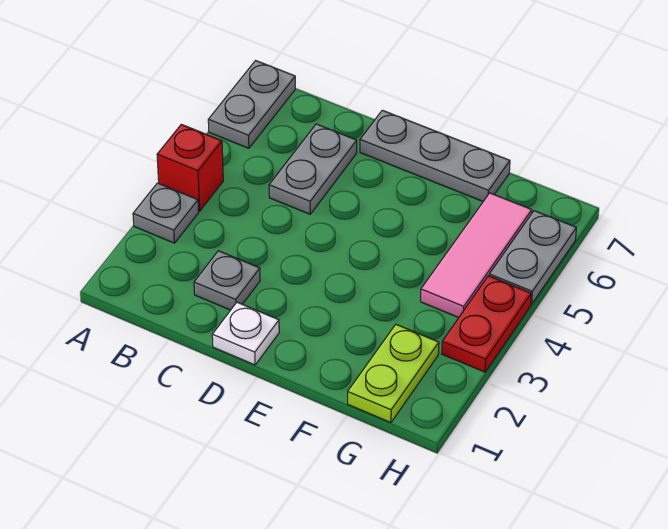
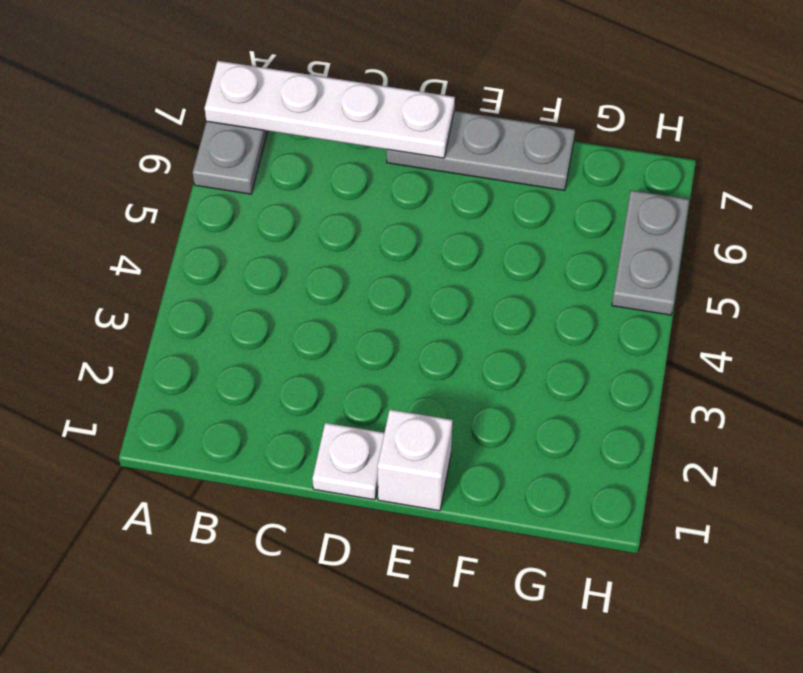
white 1x4 plate [205,61,455,158] -> none
white 1x1 brick [377,410,453,511] -> none
none -> grey 1x1 plate [133,183,199,243]
none -> red 1x1 brick [157,124,223,211]

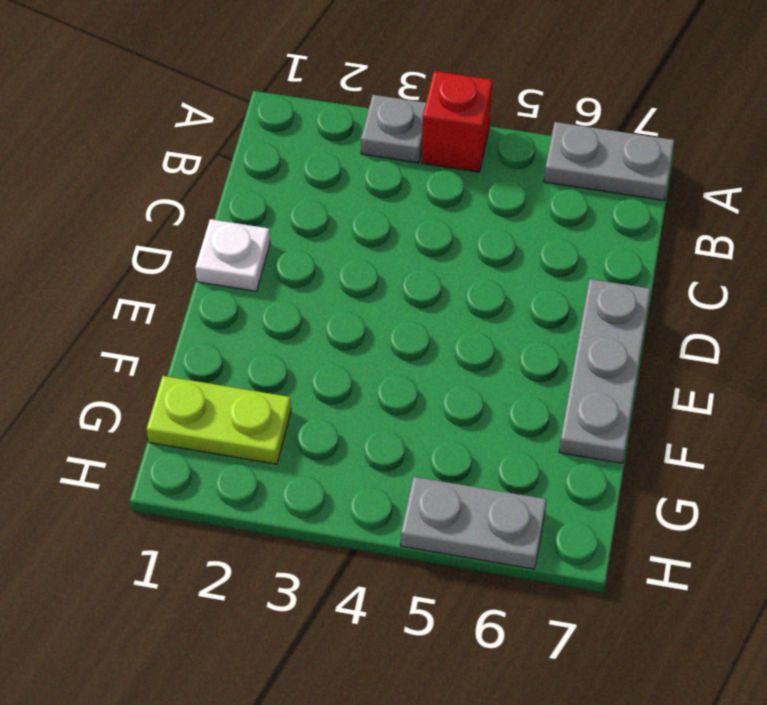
none -> grey 1x1 plate [194,251,260,310]
none -> grey 1x2 plate [269,124,357,214]

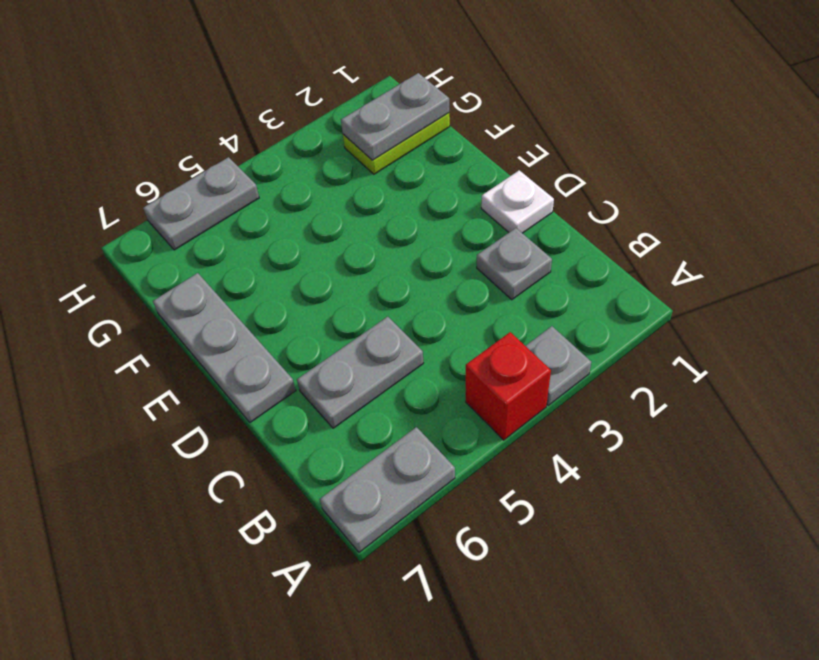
grey 1x2 plate [341,73,449,160] -> none
none -> pink 1x3 tile [421,193,532,318]
none -> red 1x2 plate [442,276,531,372]

